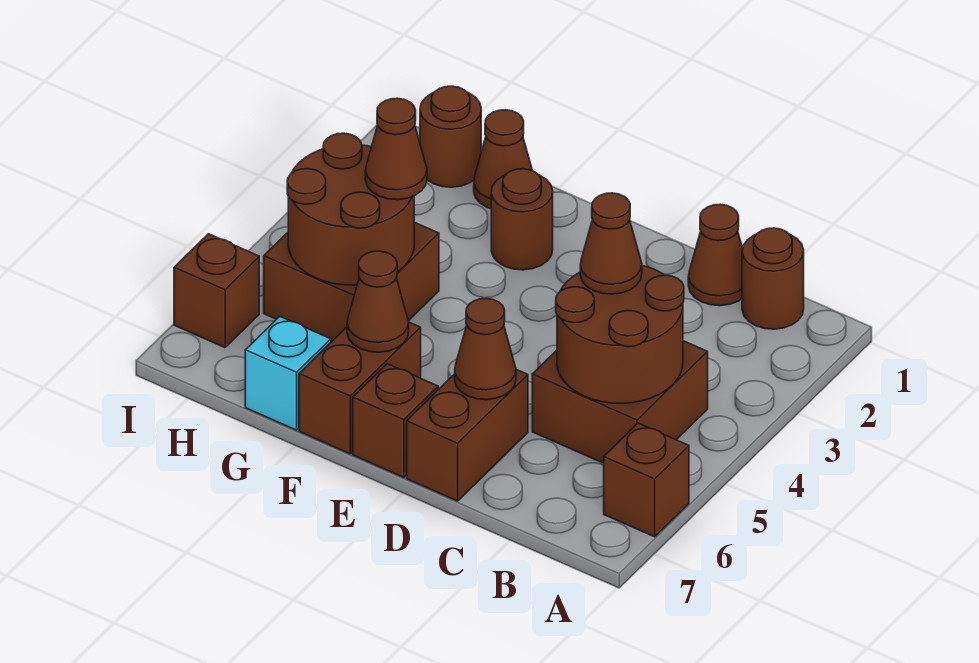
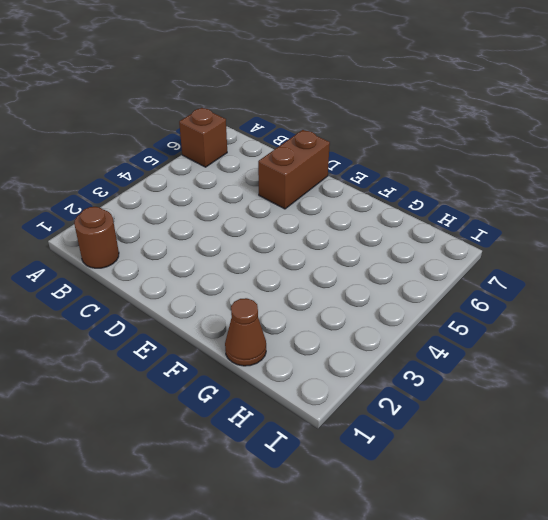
none -> brown 2x2 brick [532,341,708,463]
none -> brown 1x1 cone [688,204,743,306]
none -> brown 1x1 brick [353,364,438,477]

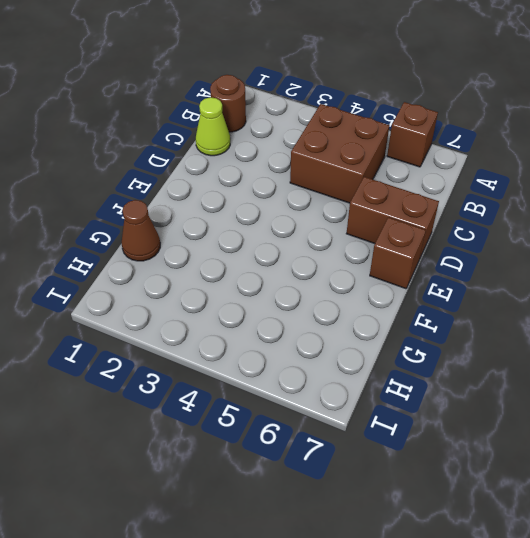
lime 1x1 cone [196,97,230,156] -> brown 1x1 cone [688,204,743,306]
none -> brown 1x1 round brick [491,169,553,270]
none -> brown 1x2 brick [299,322,421,454]
none -> brown 2x2 brick [264,222,439,342]

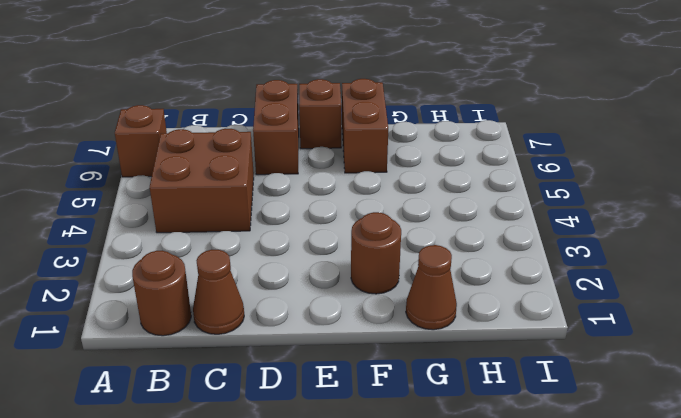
none -> brown 2x2 brick [264,222,439,342]
none -> cyan 1x1 brick [245,317,331,430]
none -> brown 1x1 round brick [420,86,481,187]

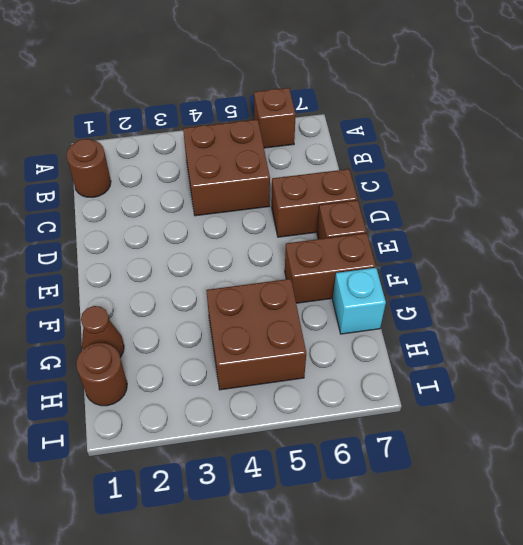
none -> brown 1x1 cone [688,204,743,306]
none -> brown 1x1 round brick [491,169,553,270]
none -> brown 1x1 brick [174,234,259,348]

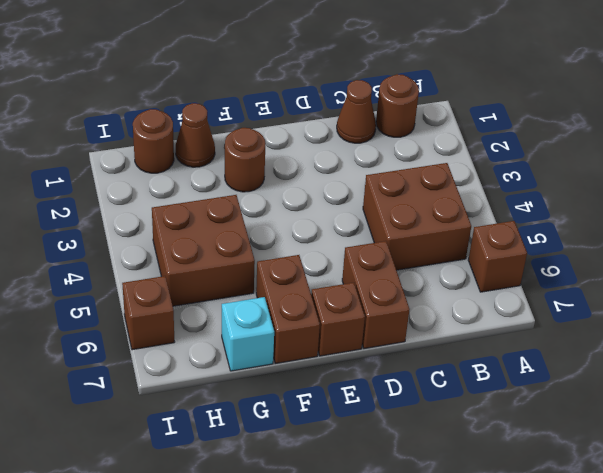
none -> brown 2x2 round brick [556,266,684,403]
none -> brown 1x1 cone [455,298,516,400]
none -> brown 1x1 cone [347,251,409,352]

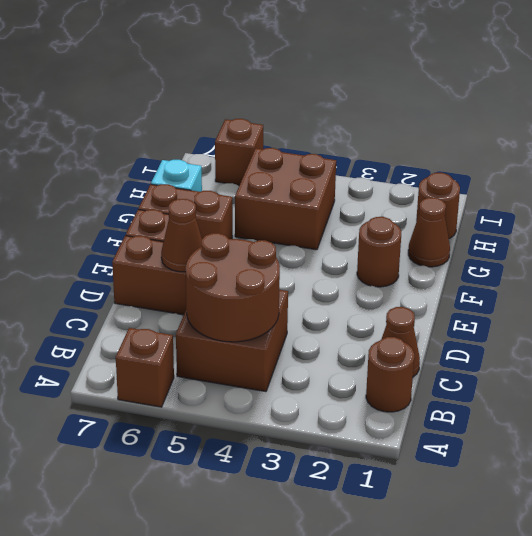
none -> brown 1x1 cone [347,251,409,352]
none -> brown 2x2 round brick [287,133,414,285]
none -> brown 1x1 cone [580,193,642,294]

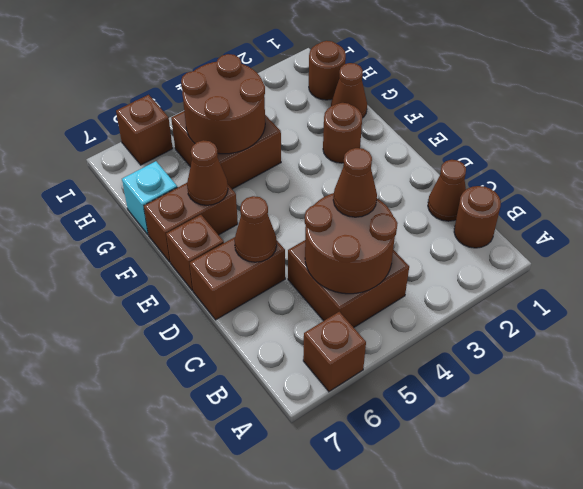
none -> brown 1x1 cone [365,98,427,200]

